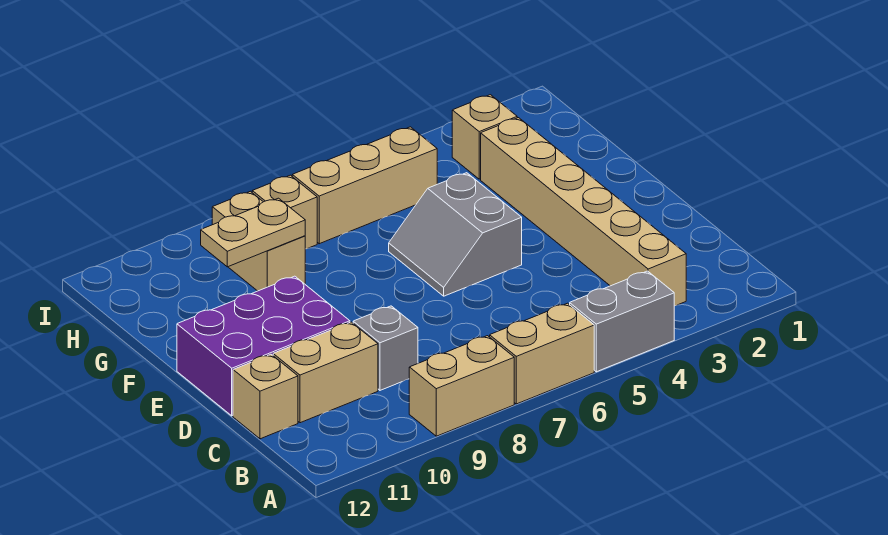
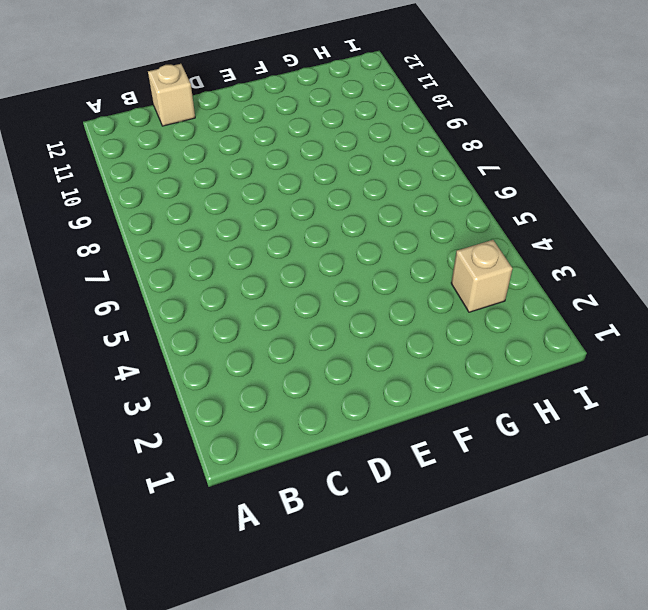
none -> grey 1x2 brick [570,271,674,372]
none -> tan 1x2 brick [490,303,594,404]
none -> tan 1x2 brick [409,336,514,436]

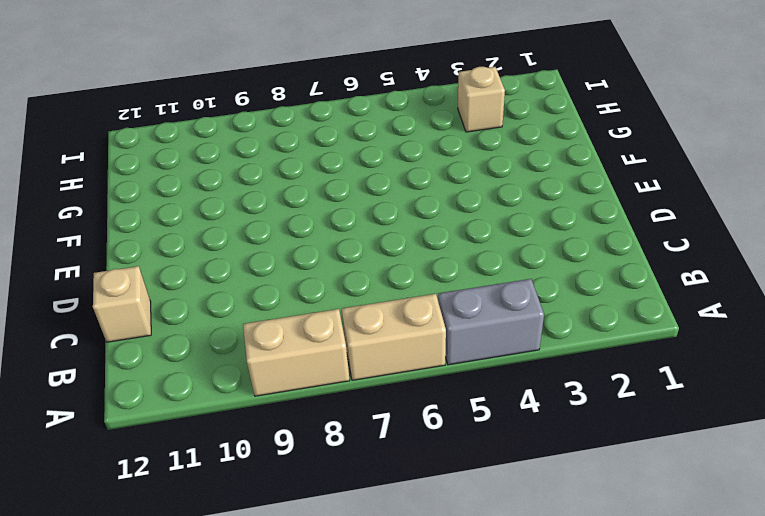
none -> tan 1x6 brick [481,118,686,306]
none -> grey 1x1 brick [353,306,418,390]
none -> tan 1x2 brick [273,322,378,423]

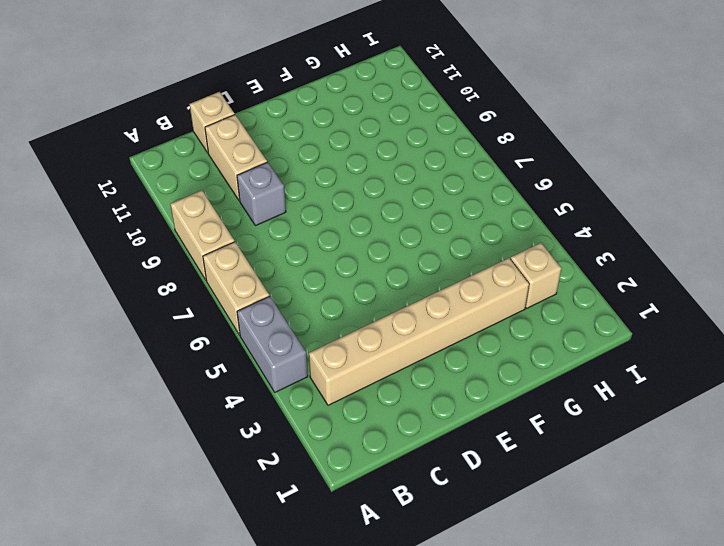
none -> purple 2x3 brick [177,276,350,416]
none -> grey 2x2 slope [389,173,522,296]
none -> tan 1x2 brick [212,191,305,291]

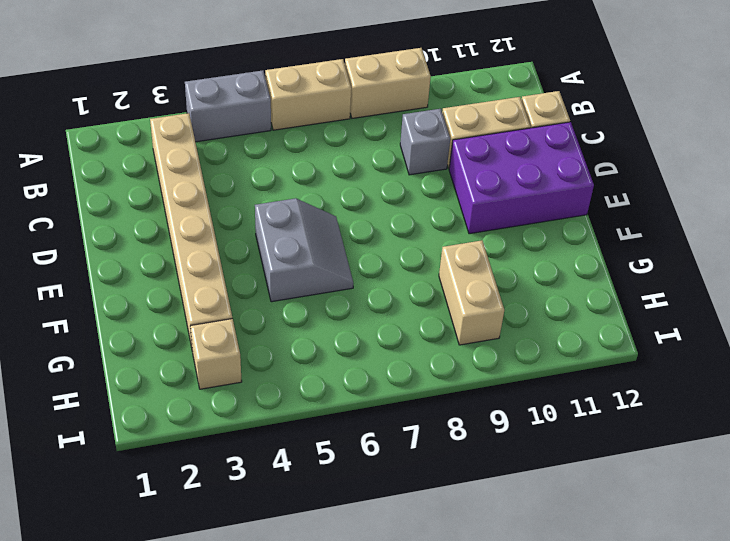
none -> tan 1x3 brick [292,127,437,244]
none -> tan 1x1 brick [252,175,317,249]
none -> tan 1x2 plate [201,198,305,267]

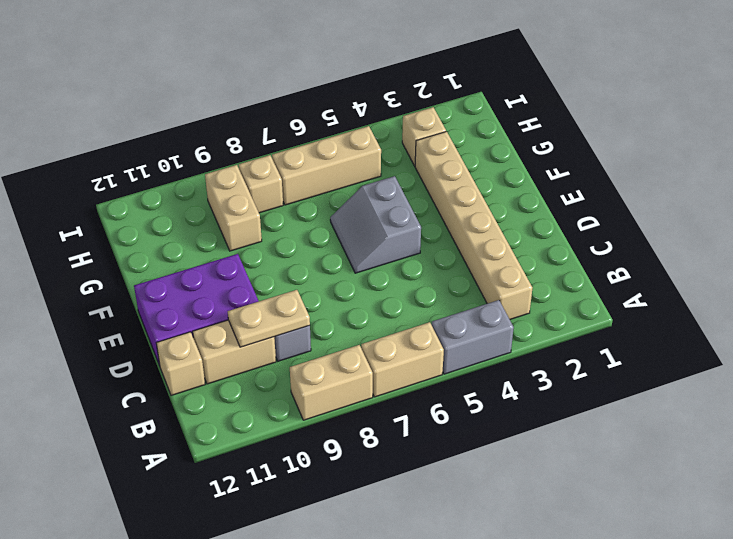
tan 1x2 plate [228,290,310,347] -> tan 1x2 plate moved to [201,198,305,267]

